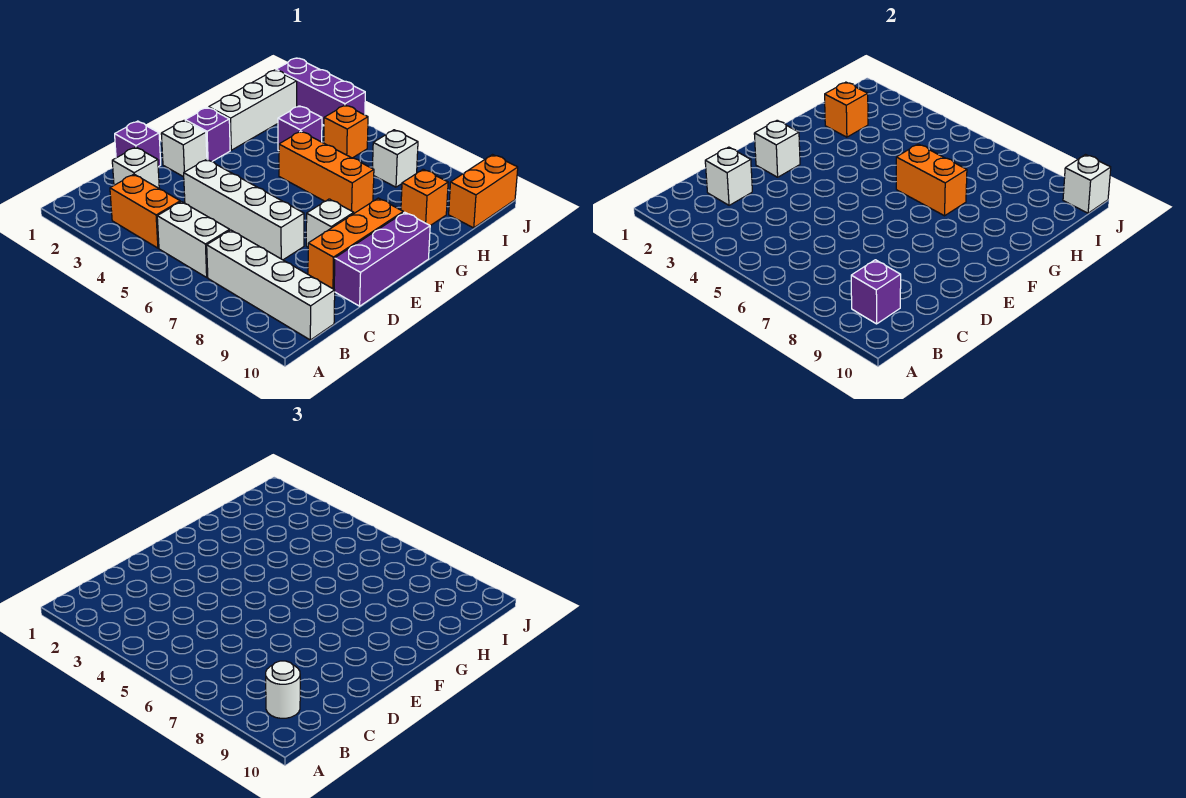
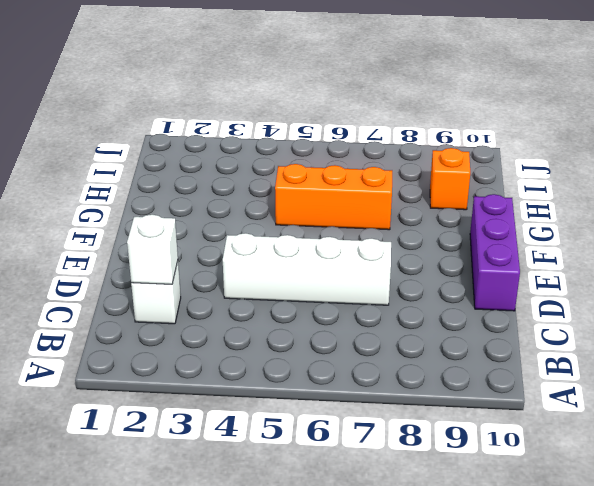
none -> orange 1x2 brick [110,174,180,248]
none -> white 1x2 brick [157,202,230,277]
none -> white 1x4 brick [207,230,335,340]

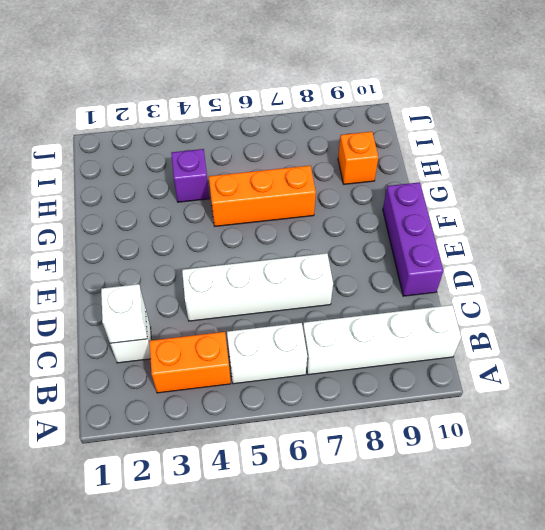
none -> purple 1x1 brick [115,121,161,167]
none -> orange 1x3 brick [308,198,403,289]
none -> white 1x1 brick [161,120,207,177]

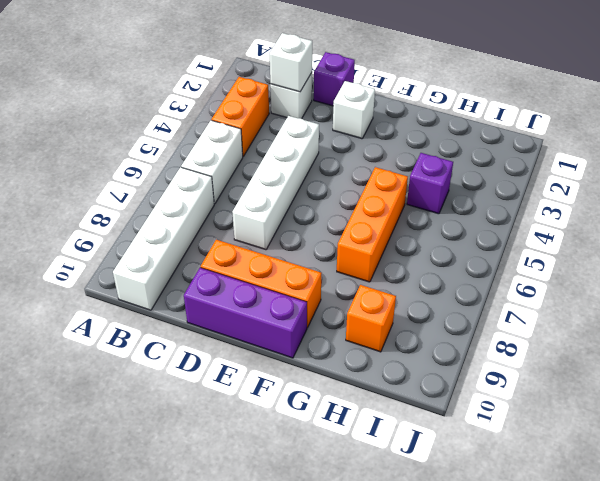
none -> white 1x1 brick [306,199,354,247]
none -> purple 1x1 brick [185,107,230,162]
none -> white 1x3 brick [209,70,297,150]

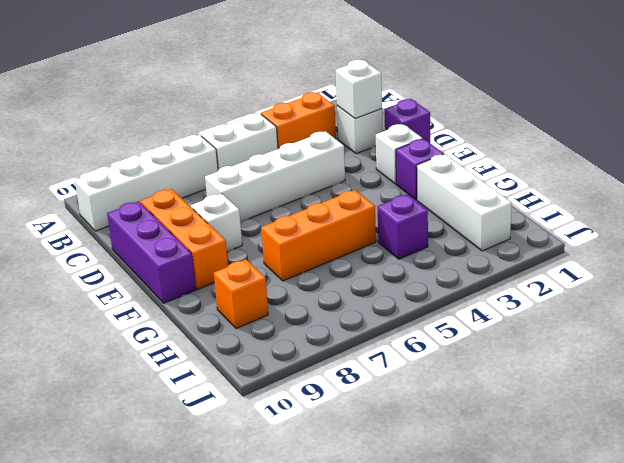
none -> orange 1x1 brick [324,105,368,158]
none -> white 1x1 brick [372,130,418,187]
none -> orange 1x2 brick [449,155,518,228]

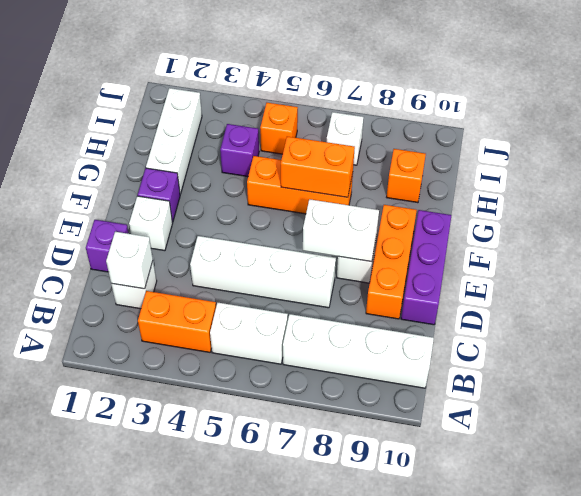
white 1x2 brick [303,199,379,262] -> none
none -> orange 1x2 brick [449,155,518,228]
none -> purple 1x3 brick [276,58,365,125]
none -> purple 1x1 brick [851,260,901,324]

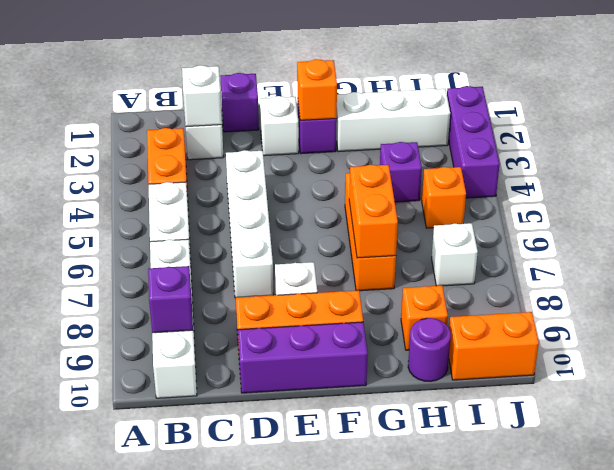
orange 1x1 brick [297,59,337,120] -> orange 1x1 brick moved to [825,82,868,137]
purple 1x1 round brick [408,318,451,381] -> none
none -> white 1x1 brick [754,120,800,177]
none -> white 1x1 brick [1063,155,1111,213]
none -> white 1x1 round brick [266,661,300,718]

